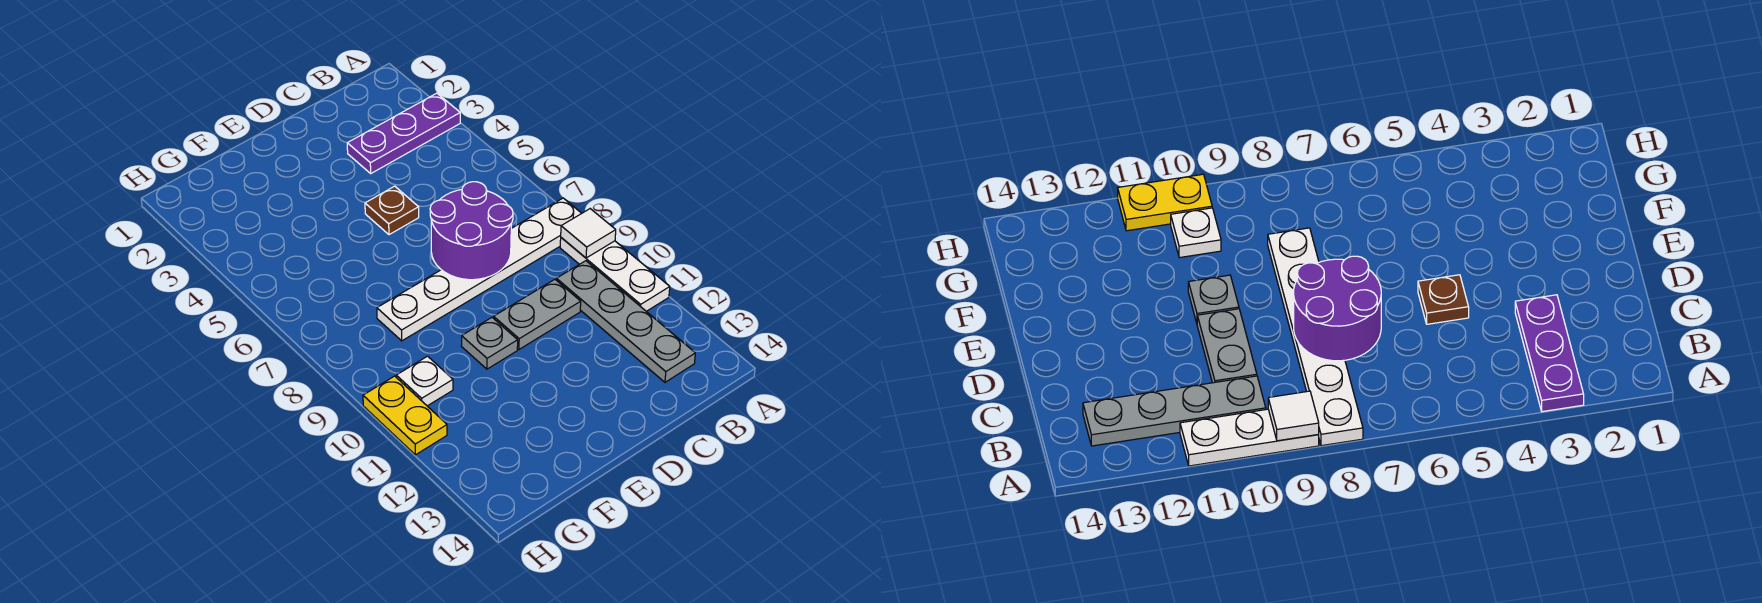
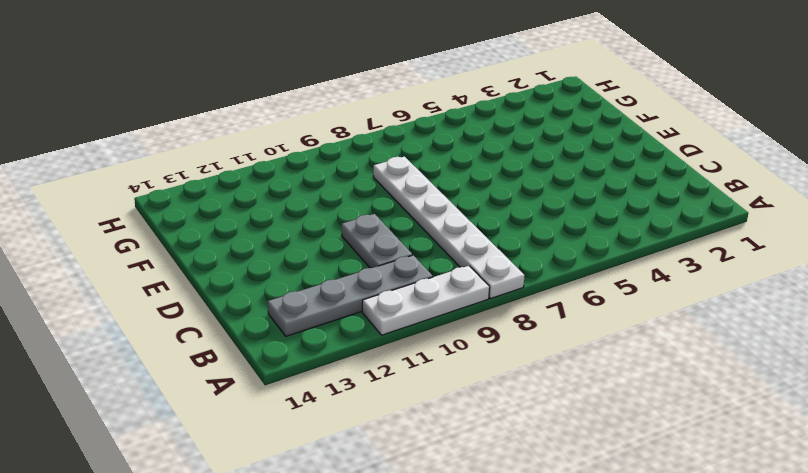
none -> purple 1x3 plate [347,93,460,173]
none -> brown 1x1 plate [365,186,419,235]

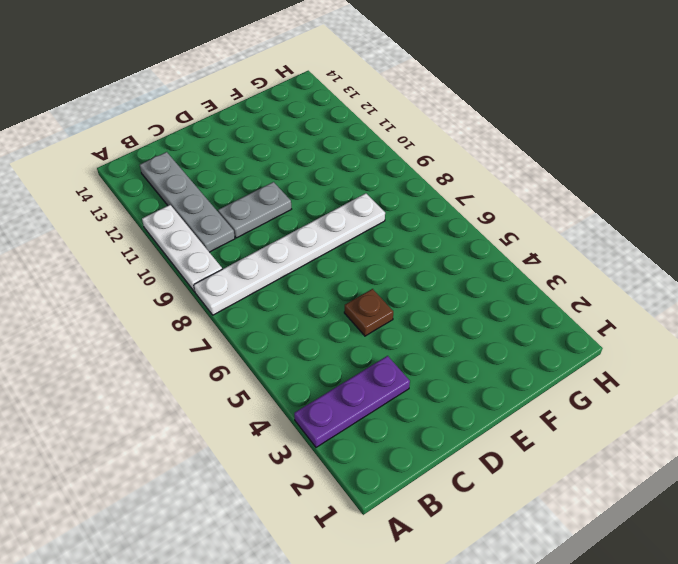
none -> grey 1x1 plate [461,318,518,369]
none -> white 1x1 plate [396,356,453,406]

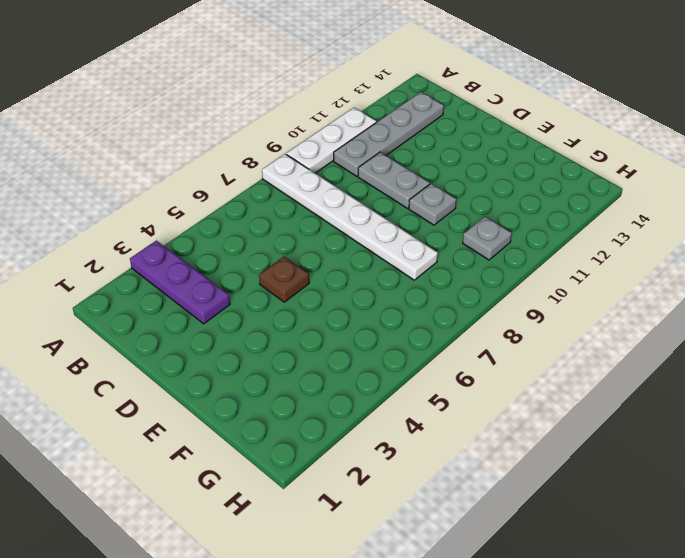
grey 1x1 plate [463,217,512,260] -> white 1x1 plate [396,356,453,406]
none -> yellow 1x2 plate [363,376,447,455]
none -> white 1x1 tile [561,209,616,258]

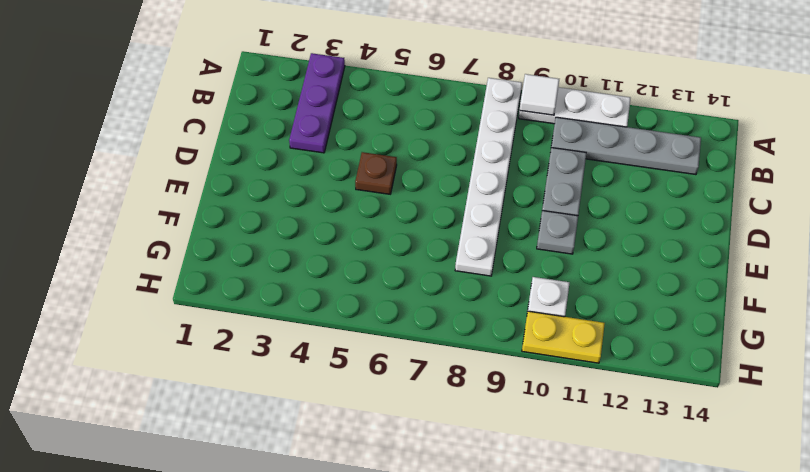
none -> purple 2x2 round brick [430,182,513,280]

